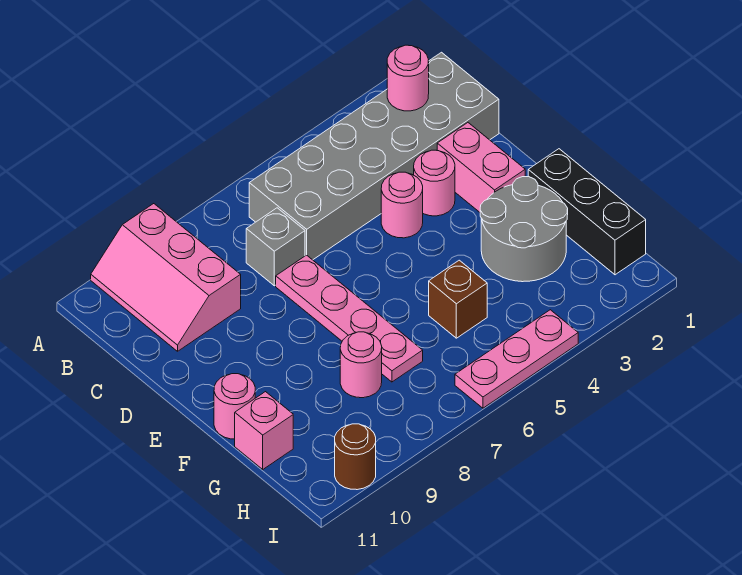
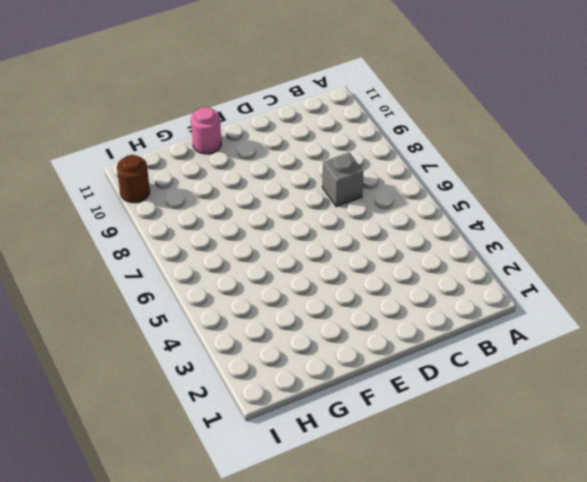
none -> pink 2x3 slope [91,204,241,351]
none -> grey 2x6 brick [249,52,499,260]
none -> pink 1x2 brick [437,123,525,212]

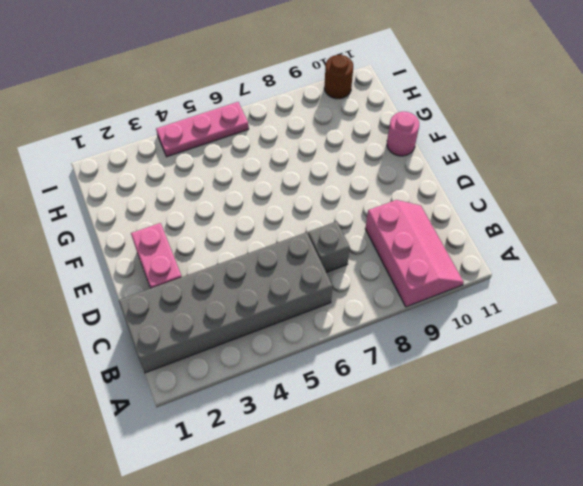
none -> pink 1x1 round brick [414,150,455,216]
none -> pink 1x1 round brick [381,172,423,238]
none -> pink 1x4 plate [276,255,423,382]

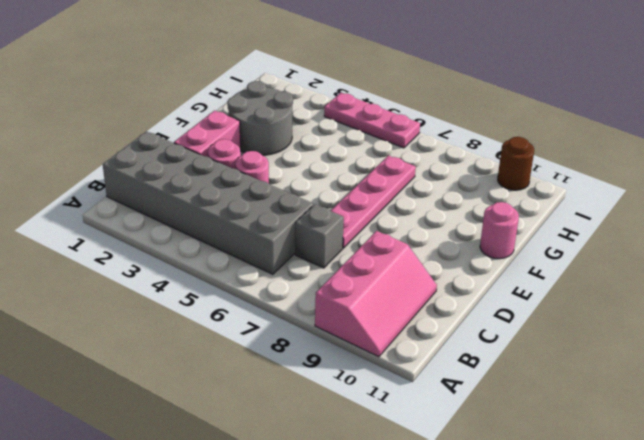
none -> black 1x3 brick [528,149,646,275]
none -> brown 1x1 brick [429,260,487,338]
none -> pink 1x1 round brick [340,332,382,398]

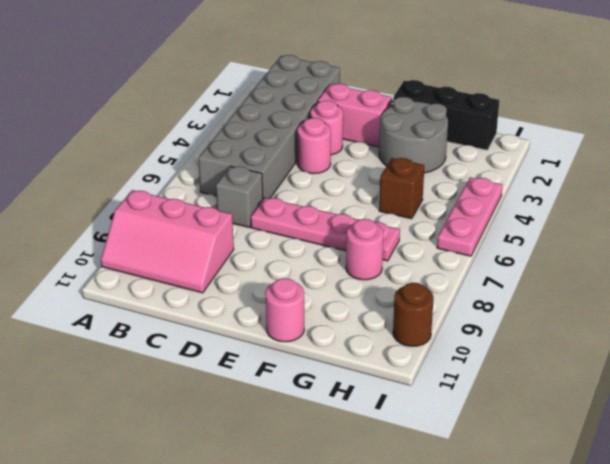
none -> pink 1x1 brick [235,392,293,469]
none -> pink 1x1 round brick [387,45,429,111]

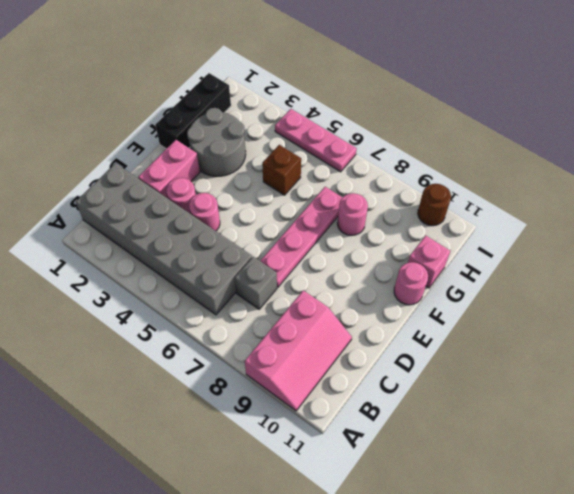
none -> pink 1x1 round brick [387,45,429,111]

